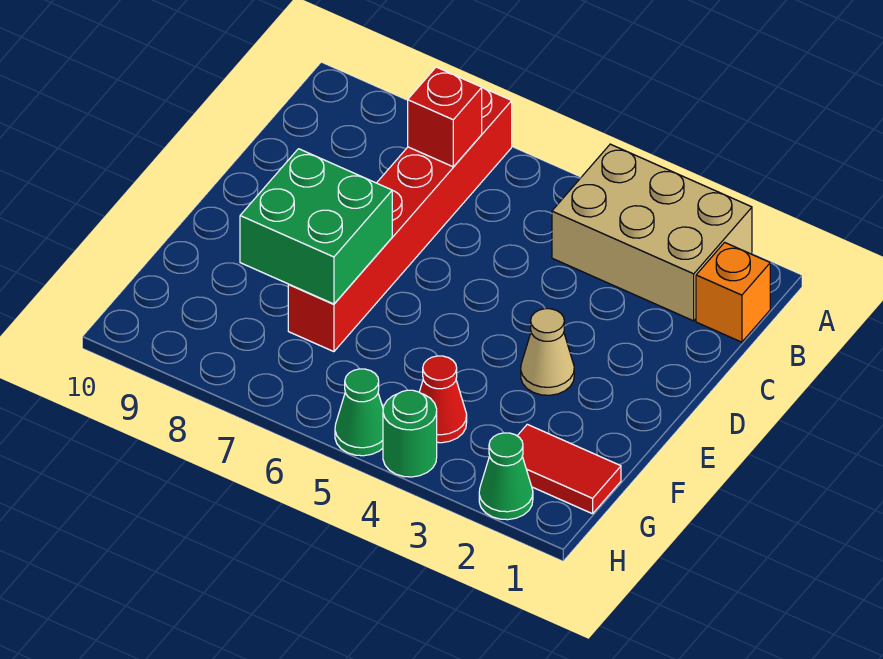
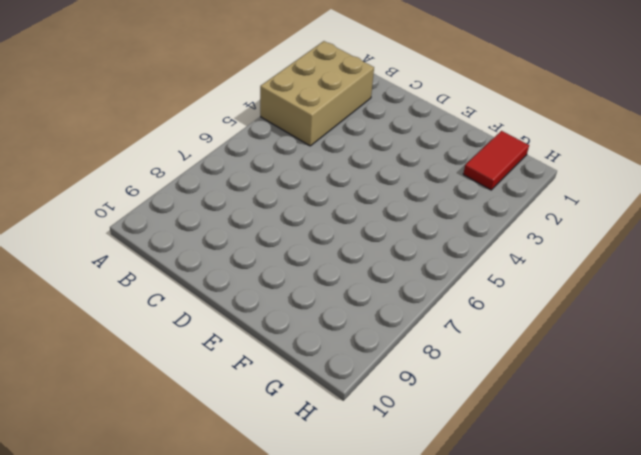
none -> red 1x6 brick [288,88,512,352]
none -> orange 1x1 brick [696,242,770,342]

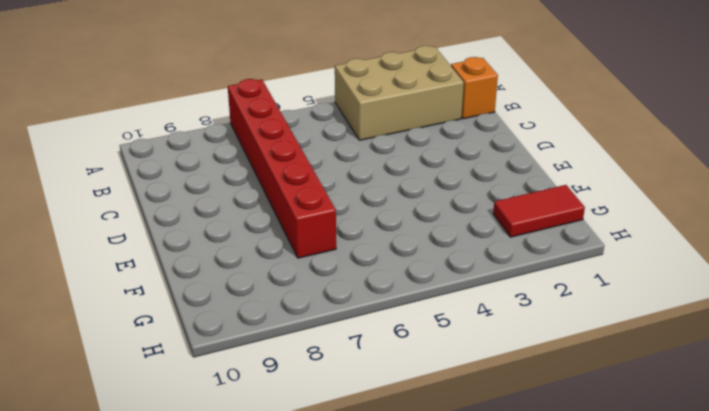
none -> tan 1x1 cone [521,309,574,395]
none -> red 1x1 cone [420,356,467,443]

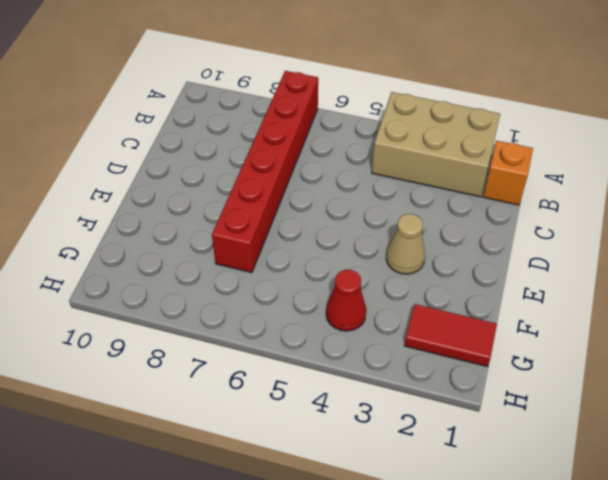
none -> green 1x1 cone [479,433,533,520]
none -> green 1x1 round brick [383,390,437,477]

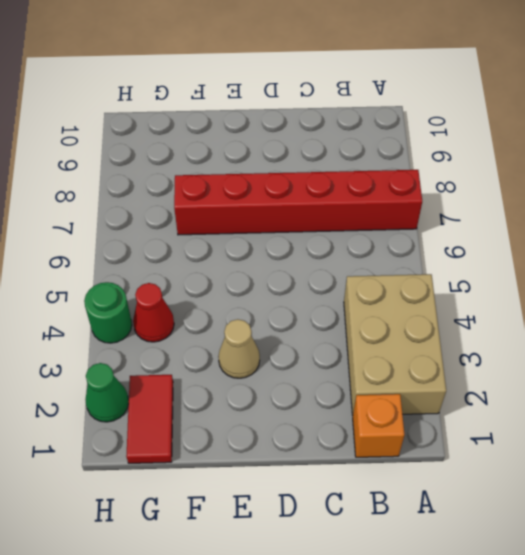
none -> green 1x1 cone [335,369,383,456]
none -> red 1x1 brick [408,67,482,167]

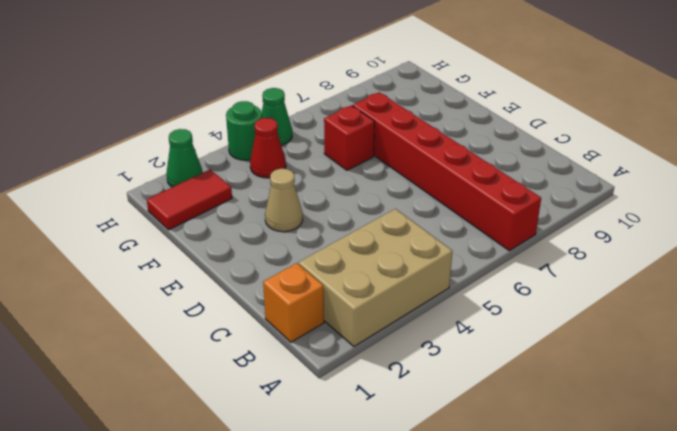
red 1x1 brick [324,105,375,170] -> red 1x1 brick moved to [408,67,482,167]
none -> green 2x2 brick [240,149,392,304]

